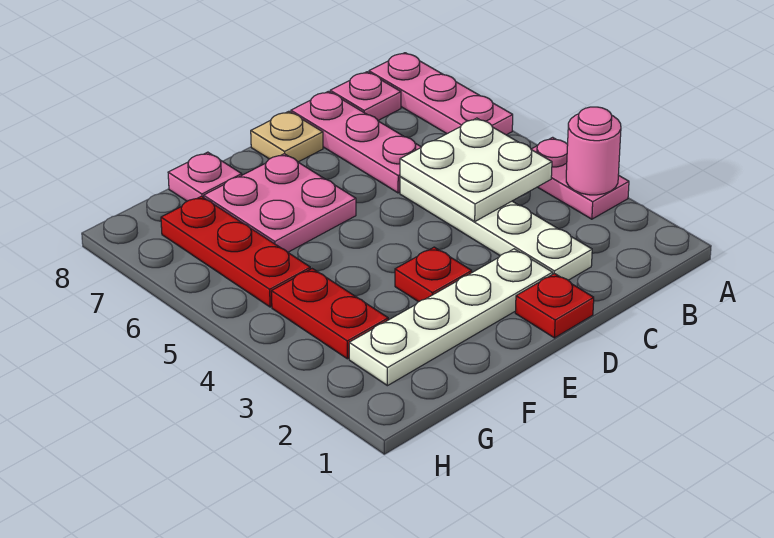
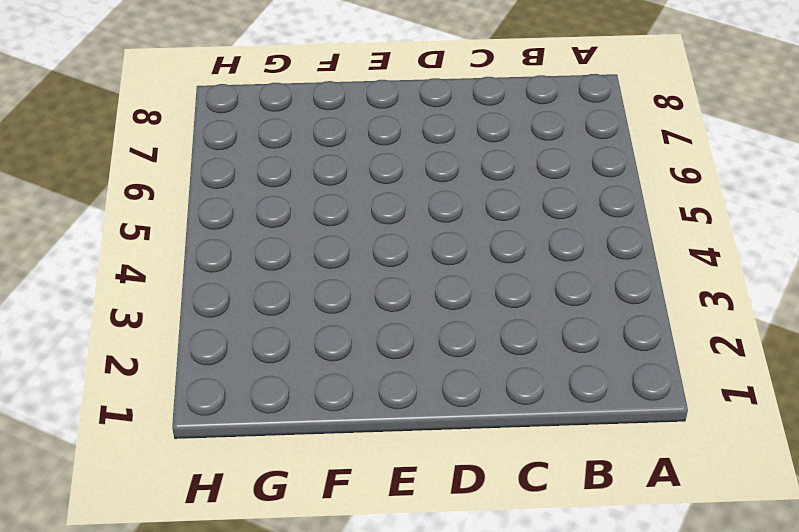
none -> pink 1x2 plate [531,137,629,219]
none -> pink 1x3 plate [369,53,513,135]
none -> pink 1x1 plate [330,72,401,120]

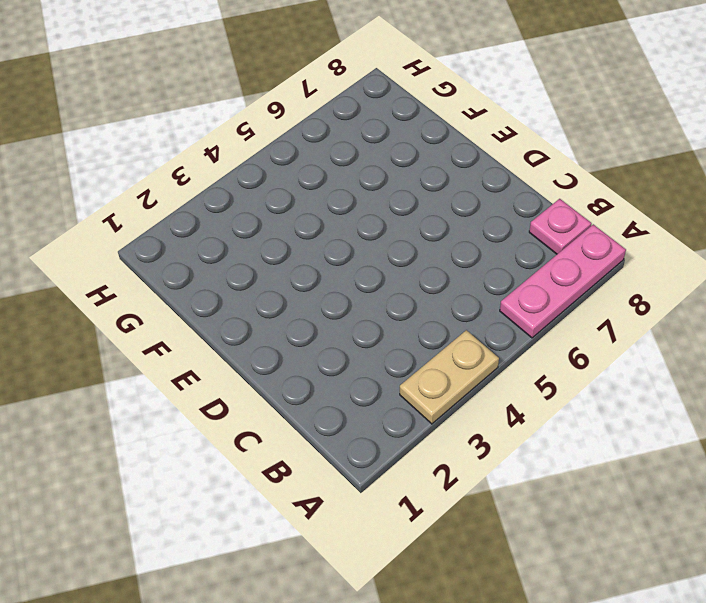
tan 1x2 plate [400,330,499,424] -> pink 1x2 plate [531,137,629,219]
none -> white 1x4 plate [400,177,592,280]
none -> pink 1x3 plate [291,91,421,193]
none -> red 1x1 plate [515,273,594,338]

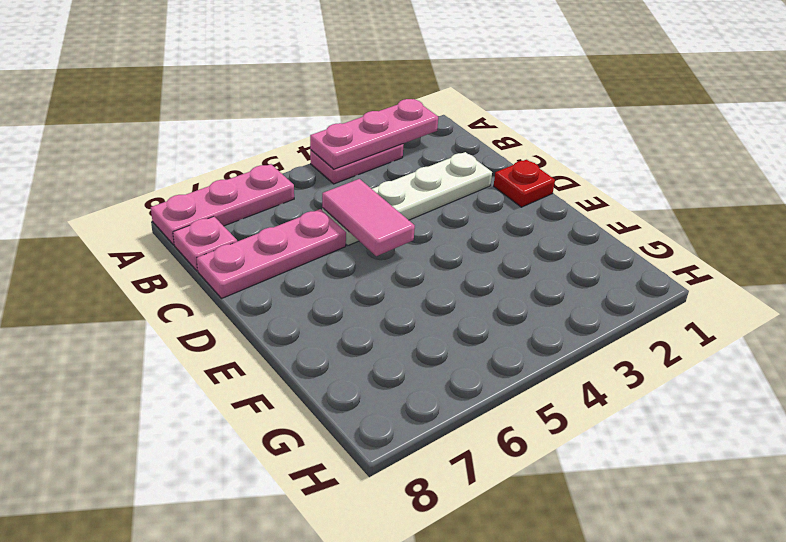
pink 1x3 plate [310,99,438,169] -> pink 1x1 round brick [566,107,621,195]
pink 1x2 tile [322,179,415,256] -> white 2x2 plate [400,118,552,221]
none -> white 1x4 plate [349,249,553,386]
none -> tan 1x1 plate [251,111,323,162]
none -> red 1x1 plate [395,247,472,302]

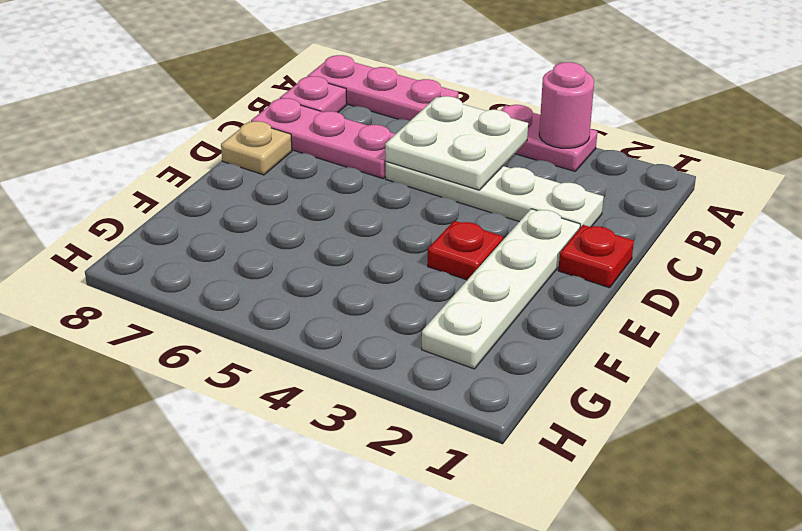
none -> pink 2x2 plate [204,154,356,252]
none -> pink 1x1 plate [168,152,242,201]
none -> red 1x2 plate [271,269,388,359]

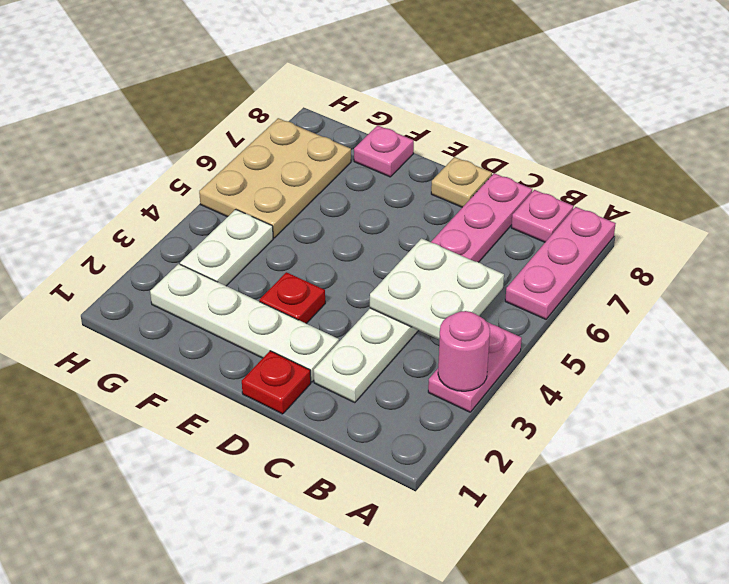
white 1x2 plate [180,210,273,286] -> red 1x2 plate [271,269,388,359]
tan 2x3 plate [199,118,351,238] -> red 1x3 plate [161,196,310,307]
none -> pink 2x2 plate [204,154,356,252]

